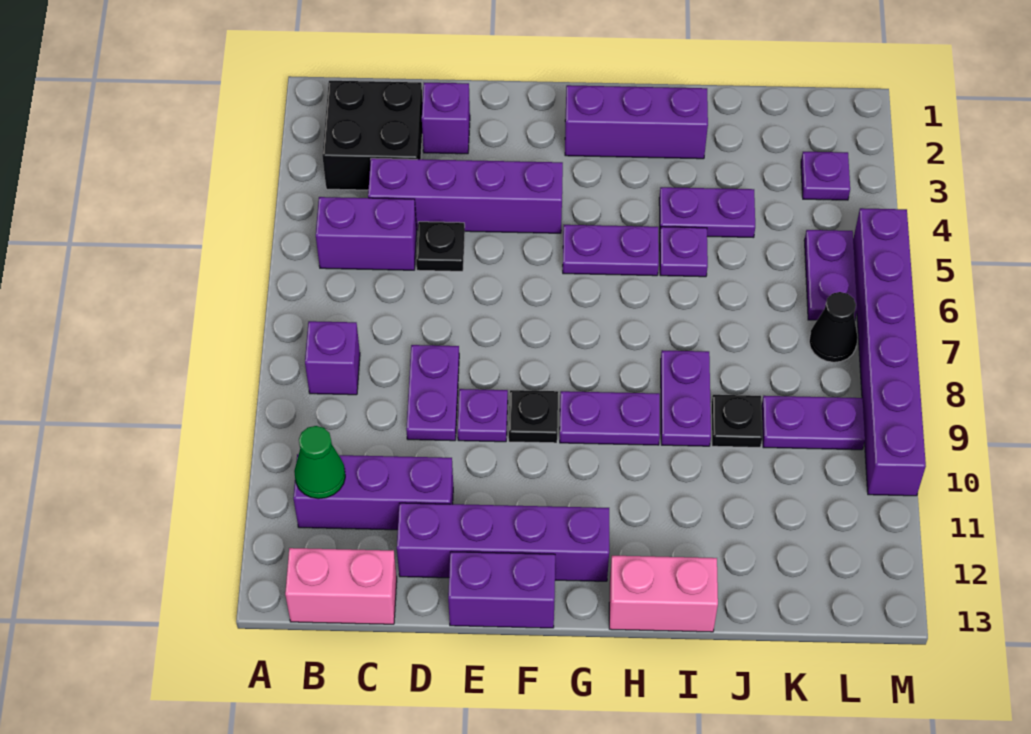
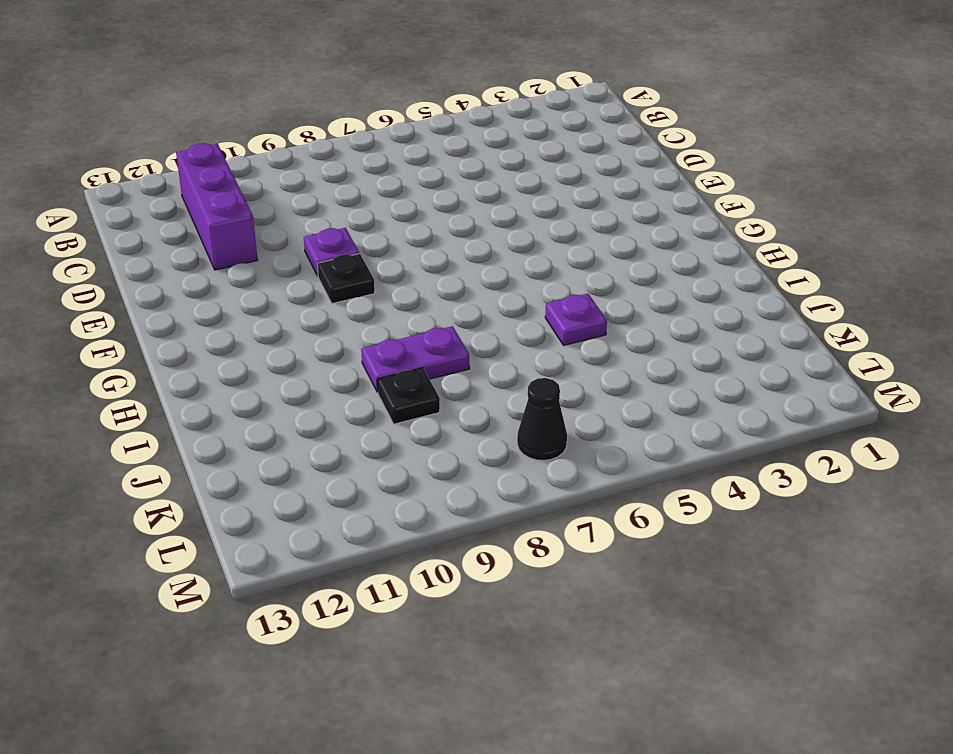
none -> black 2x2 brick [322,81,423,190]
none -> purple 1x2 brick [316,197,417,270]
none -> purple 1x1 brick [305,321,360,395]

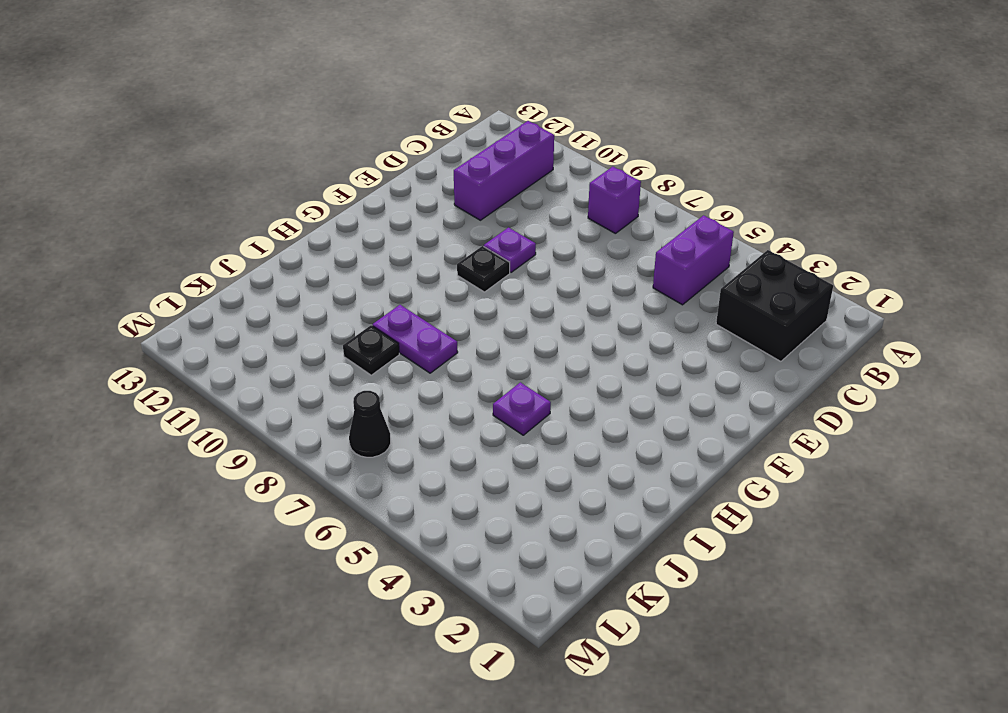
none -> pink 1x2 brick [285,548,397,624]
none -> purple 1x4 brick [368,158,563,233]
none -> purple 1x1 brick [422,83,470,154]

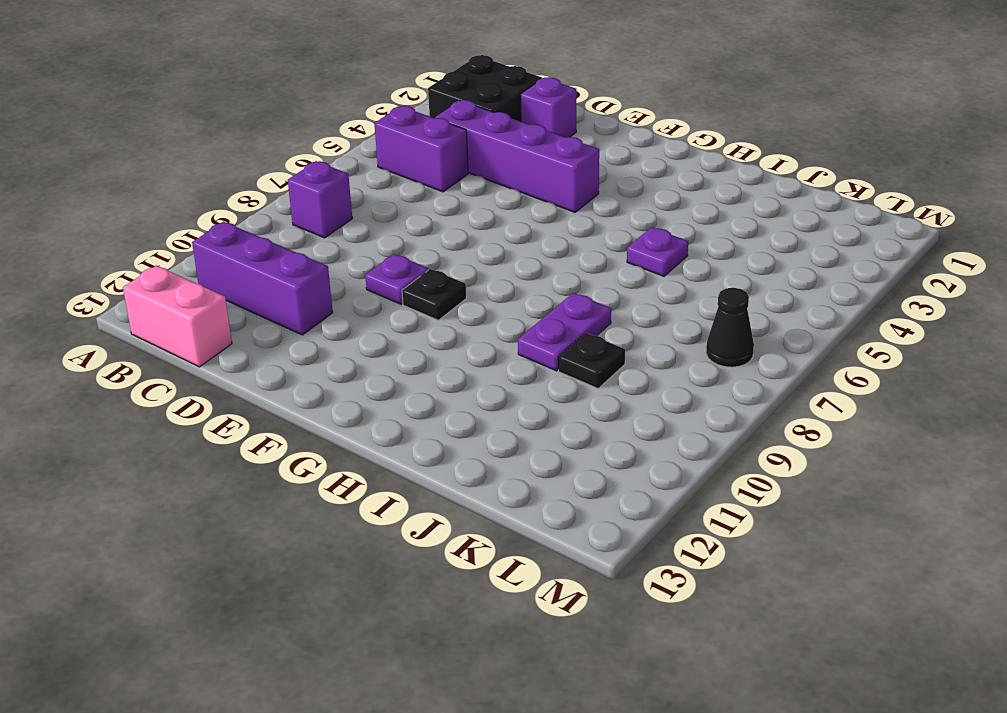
none -> black 1x1 plate [416,222,465,271]
none -> purple 1x2 plate [406,345,459,441]
none -> purple 1x4 brick [397,503,609,581]

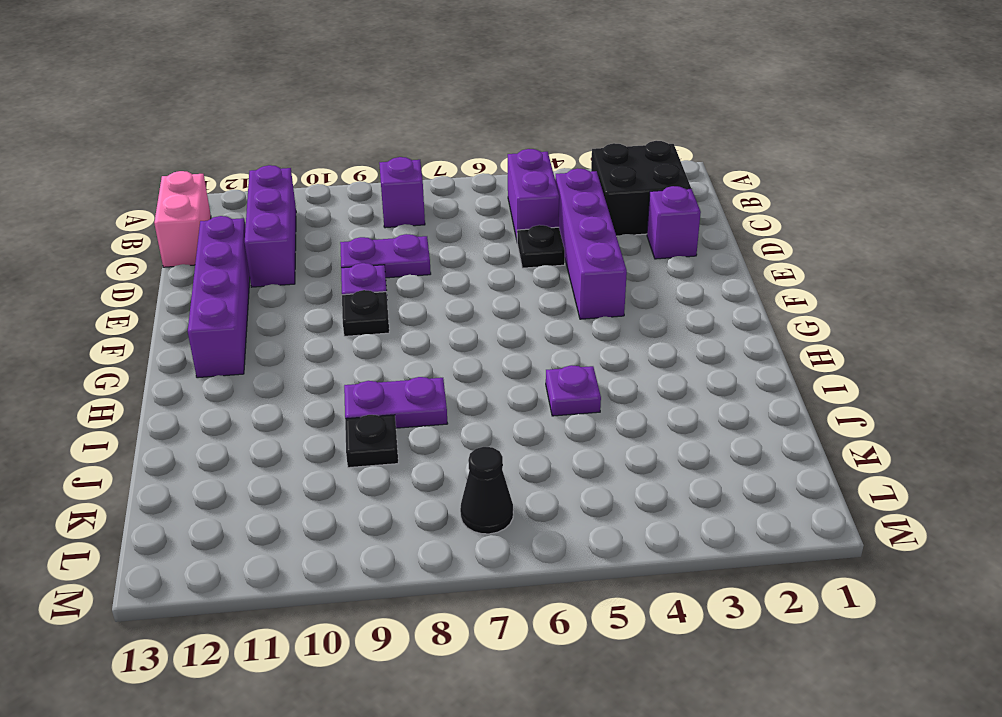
none -> purple 1x2 brick [448,552,555,628]
none -> purple 1x3 brick [565,85,708,159]
none -> purple 1x2 plate [563,225,659,276]

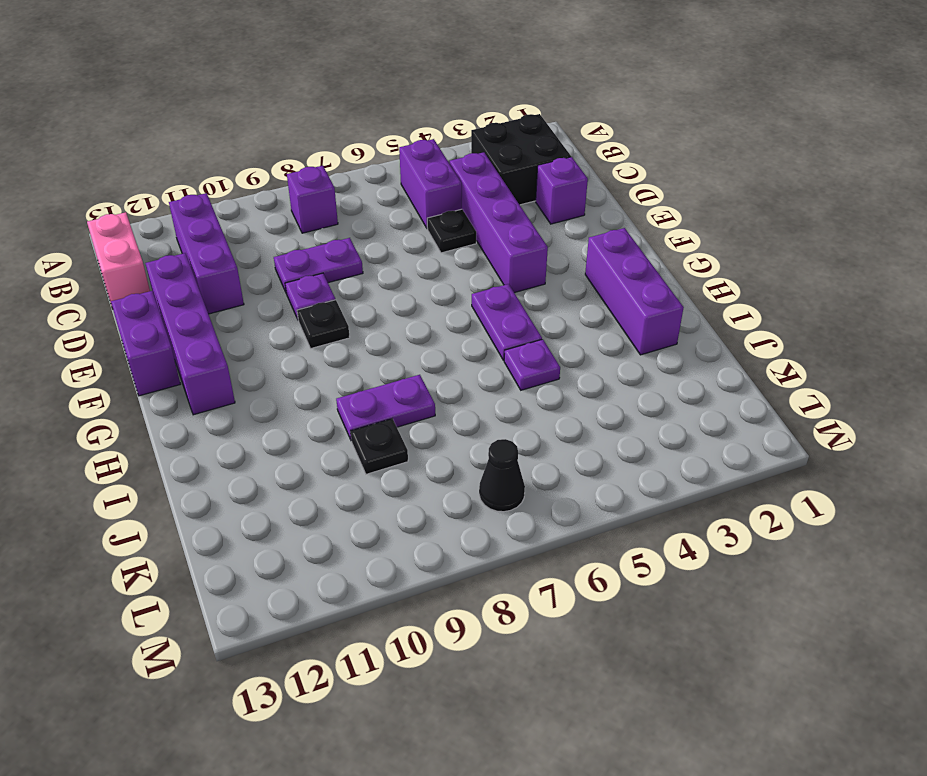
none -> purple 1x2 plate [560,391,660,445]
none -> pink 1x2 brick [609,555,718,632]
none -> purple 1x2 plate [659,187,755,238]

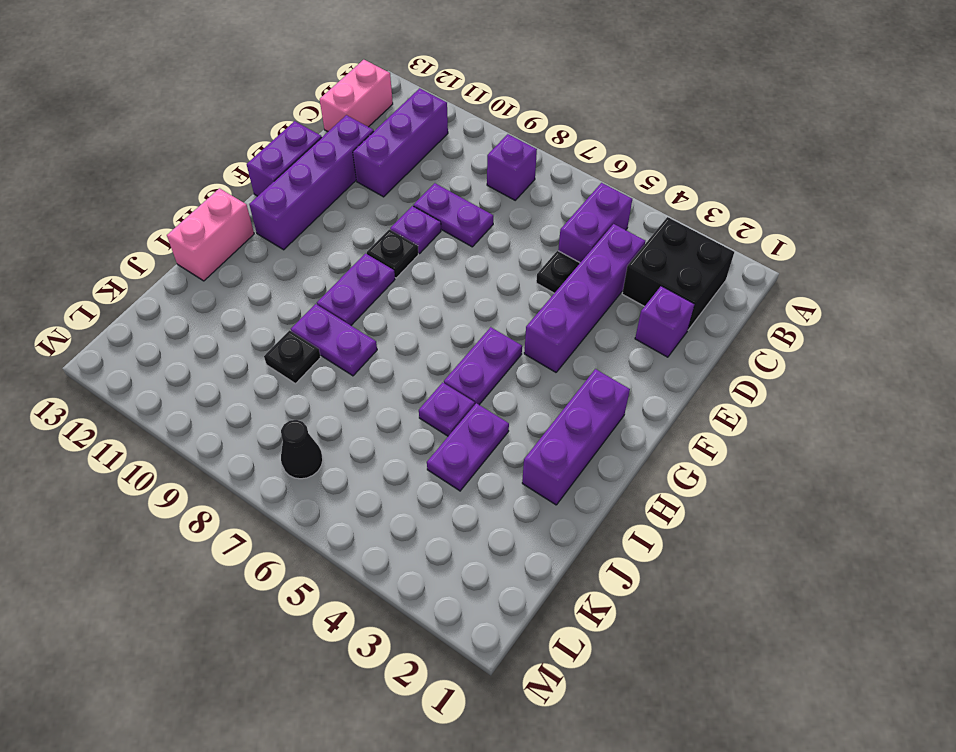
none -> purple 1x2 plate [762,396,865,450]
none -> purple 1x1 plate [801,152,850,200]
none -> purple 1x2 plate [804,230,857,320]

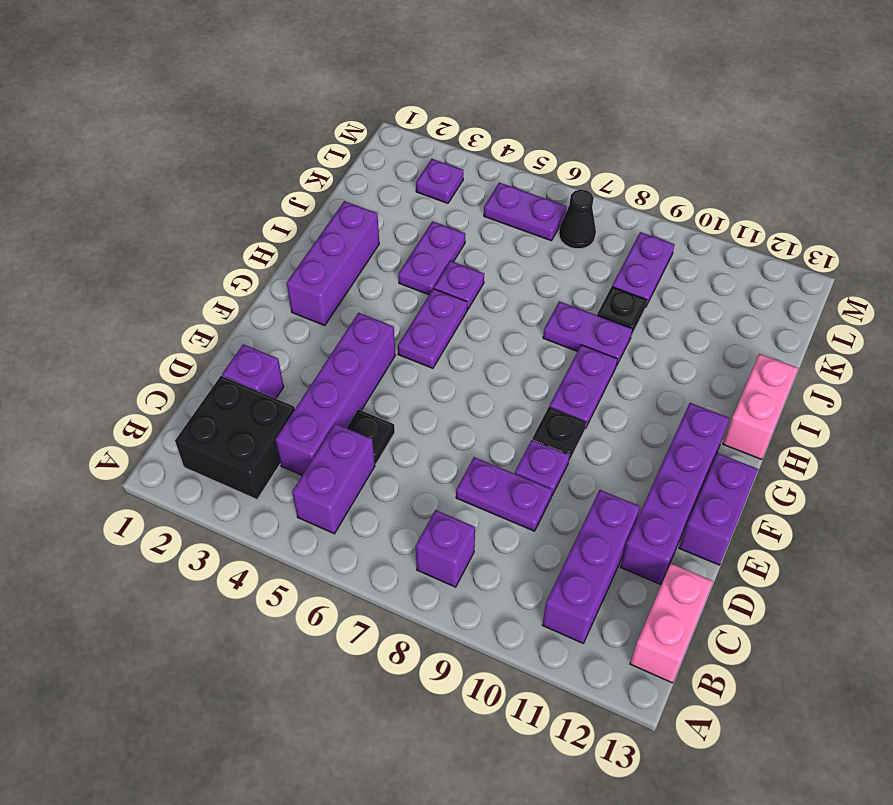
none -> purple 1x6 brick [853,208,926,496]
none -> green 1x1 cone [294,426,345,499]

